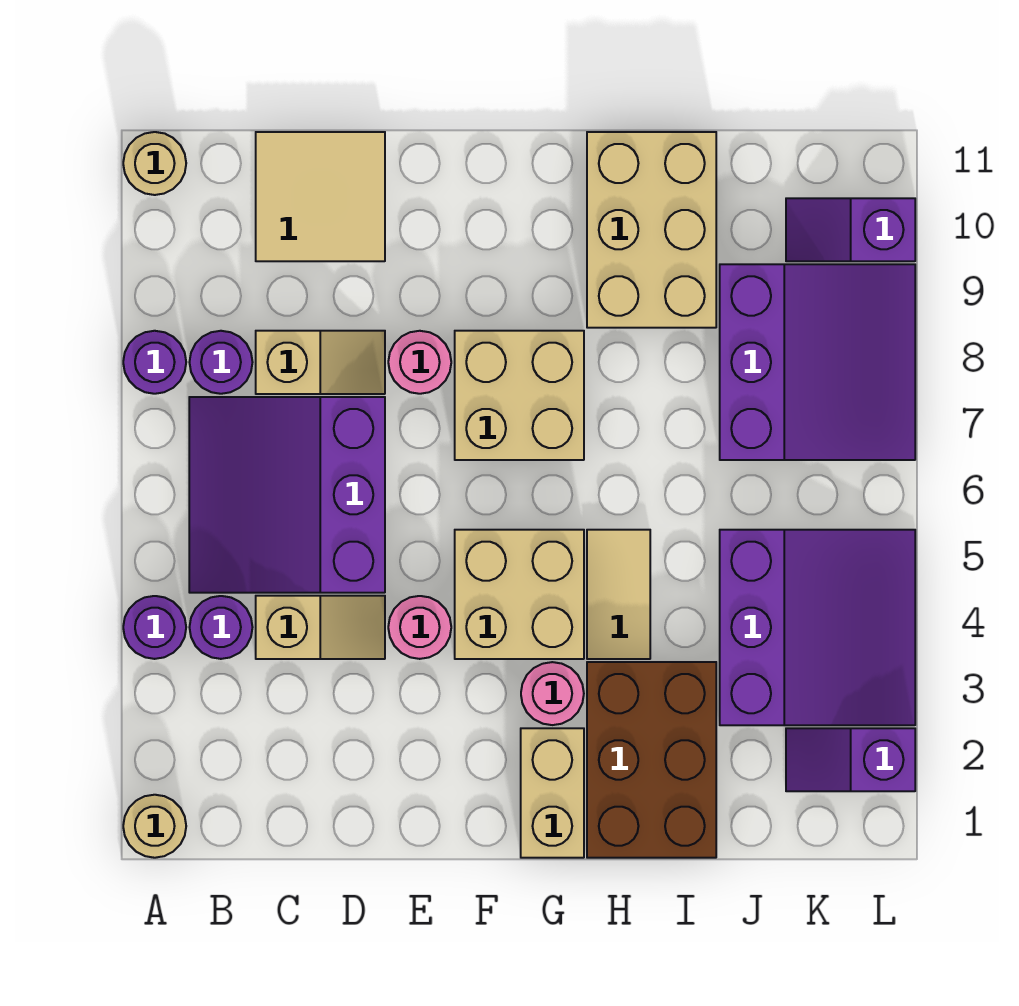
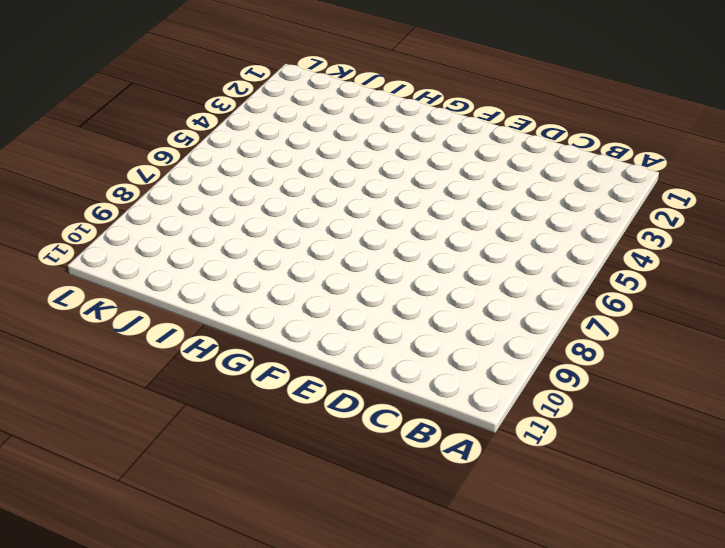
none -> tan 1x1 round brick [123,795,186,858]
none -> purple 1x1 round brick [123,596,186,659]
none -> purple 1x1 round brick [123,331,186,394]

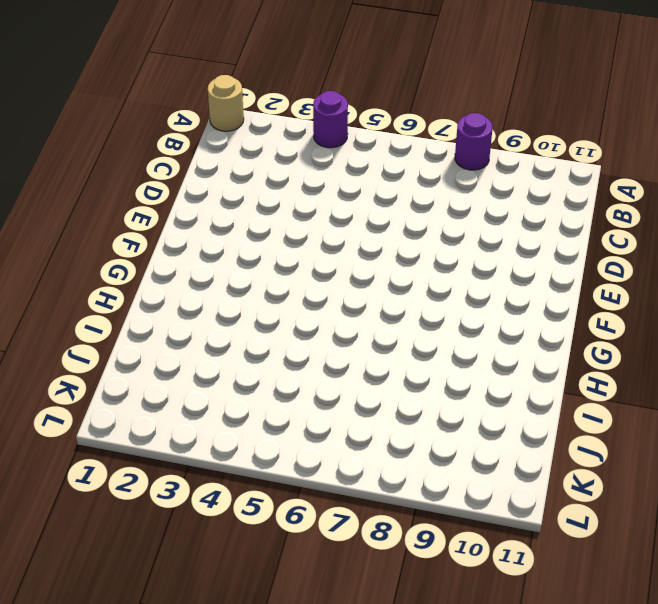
none -> tan 1x1 round brick [123,132,186,195]
none -> purple 1x1 round brick [189,596,253,659]
none -> purple 3x3 slope [189,397,385,593]

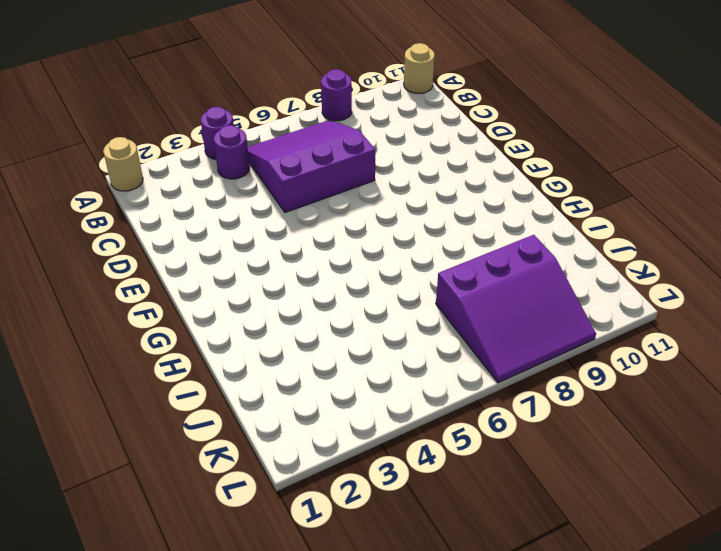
none -> purple 1x1 round brick [189,331,253,394]
none -> tan 1x2 slope [256,596,385,659]
none -> tan 1x2 slope [256,331,385,394]

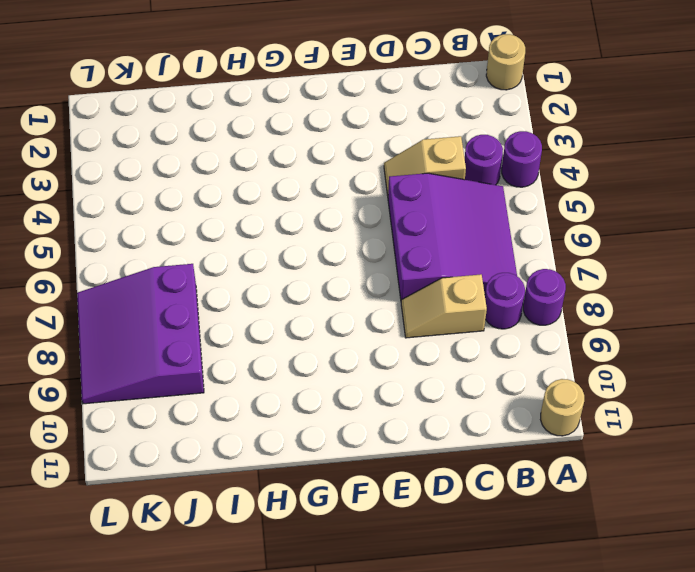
none -> tan 2x2 tile [256,132,385,261]
none -> pink 1x1 round brick [388,596,451,659]
none -> pink 1x1 round brick [388,331,451,394]

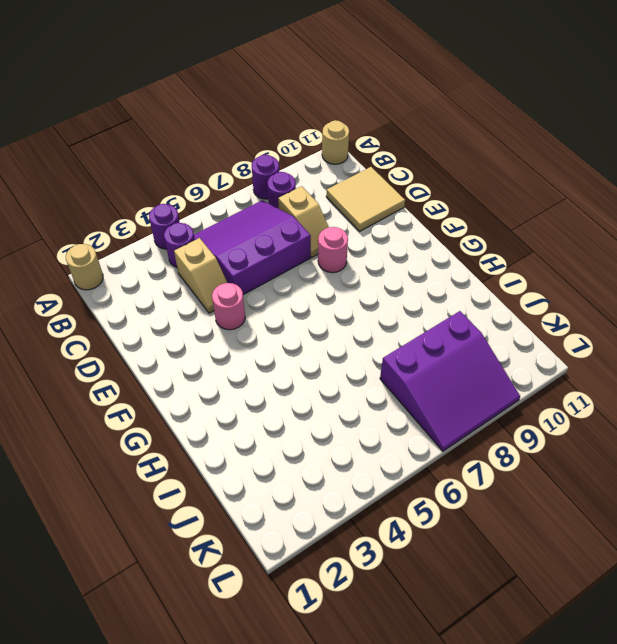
none -> tan 2x2 brick [455,530,584,659]
none -> tan 2x2 brick [455,331,584,460]
none -> tan 1x2 brick [521,728,584,858]

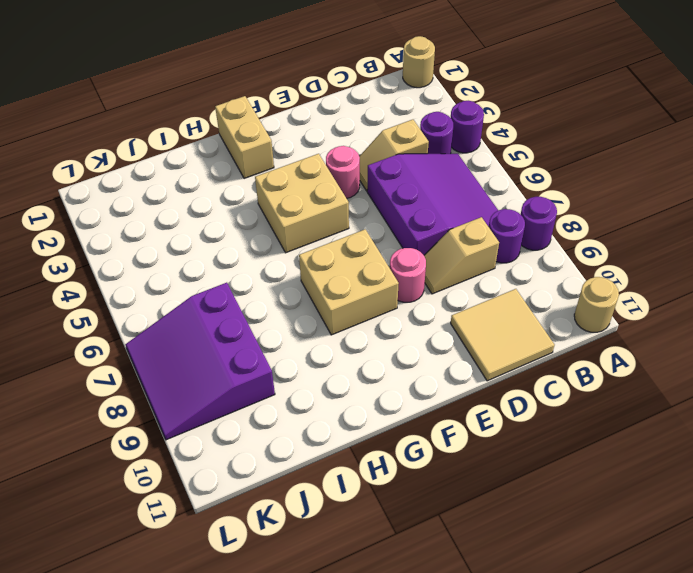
none -> pink 1x1 round brick [521,662,584,725]
none -> brown 2x3 brick [587,662,716,858]
none -> tan 1x2 tile [587,530,650,659]

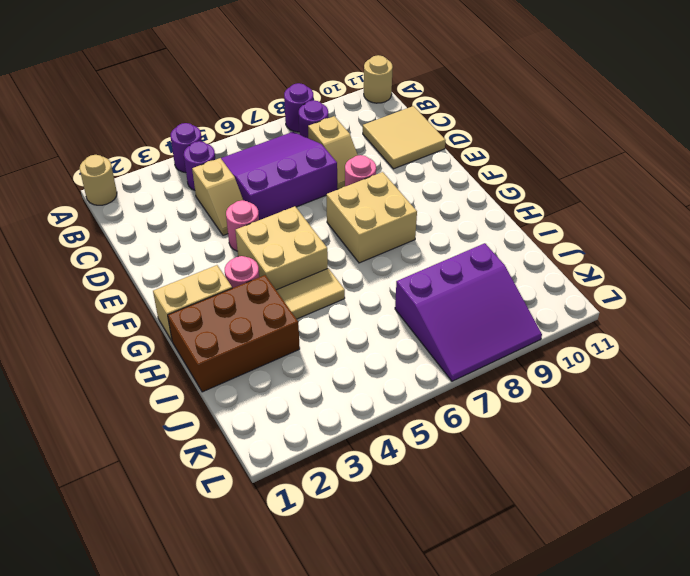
none -> tan 2x3 brick [587,132,716,328]
none -> purple 3x3 slope [720,530,915,725]
none -> purple 1x2 slope [786,728,915,791]

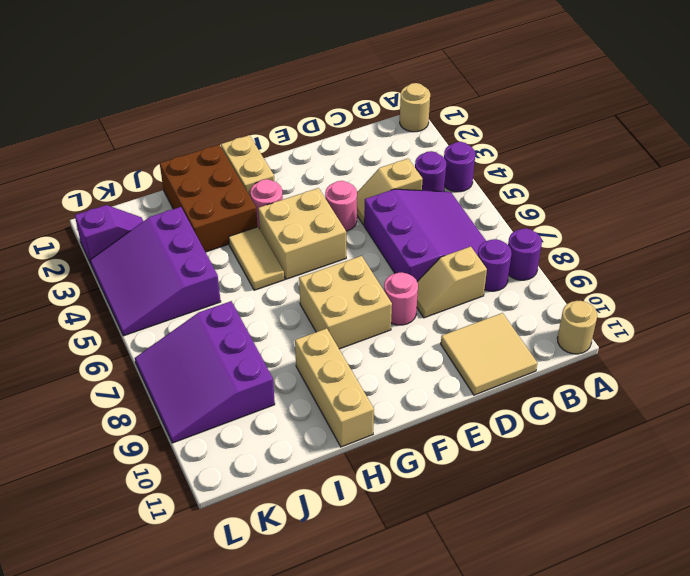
tan 1x3 brick [295,328,374,447] -> tan 2x3 brick [587,132,716,328]
none -> purple 1x2 slope [786,198,915,261]

